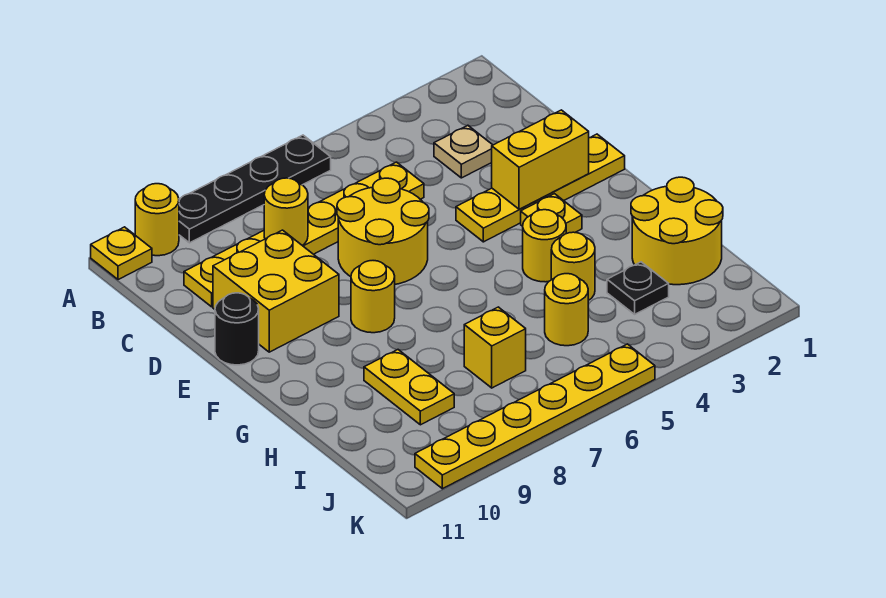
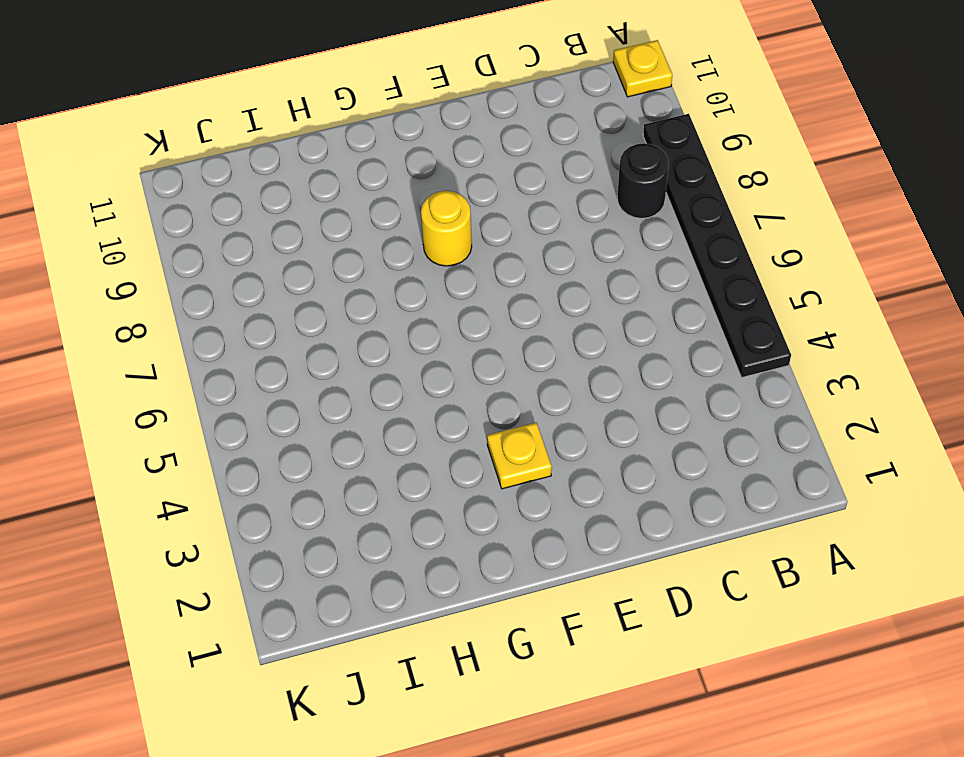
black 1x6 plate [643,114,791,377] -> black 1x4 plate [179,135,331,243]
black 1x1 round brick [617,143,669,218] -> black 1x1 round brick moved to [215,293,259,365]
none -> yellow 1x1 round brick [135,184,179,256]
none -> tan 1x1 plate [434,125,492,178]
none -> yellow 1x6 plate [184,162,424,307]

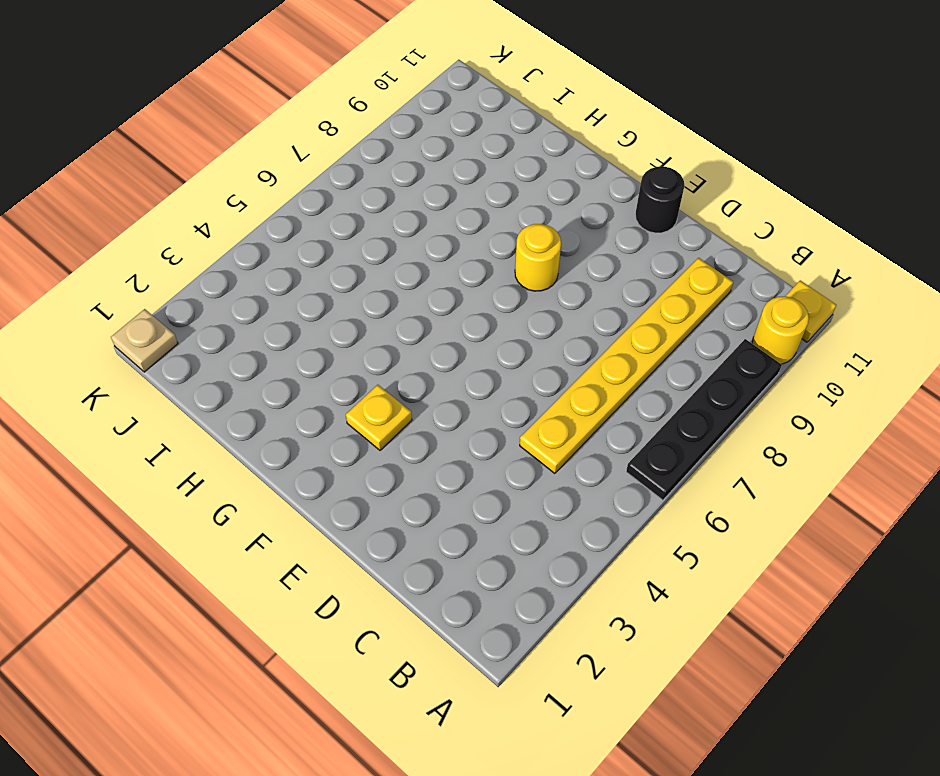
tan 1x1 plate [111,309,178,372] -> tan 1x1 plate moved to [434,125,492,178]
none -> yellow 2x2 round brick [337,178,429,284]
none -> yellow 2x2 brick [213,230,339,352]
none -> yellow 1x4 plate [456,134,625,242]

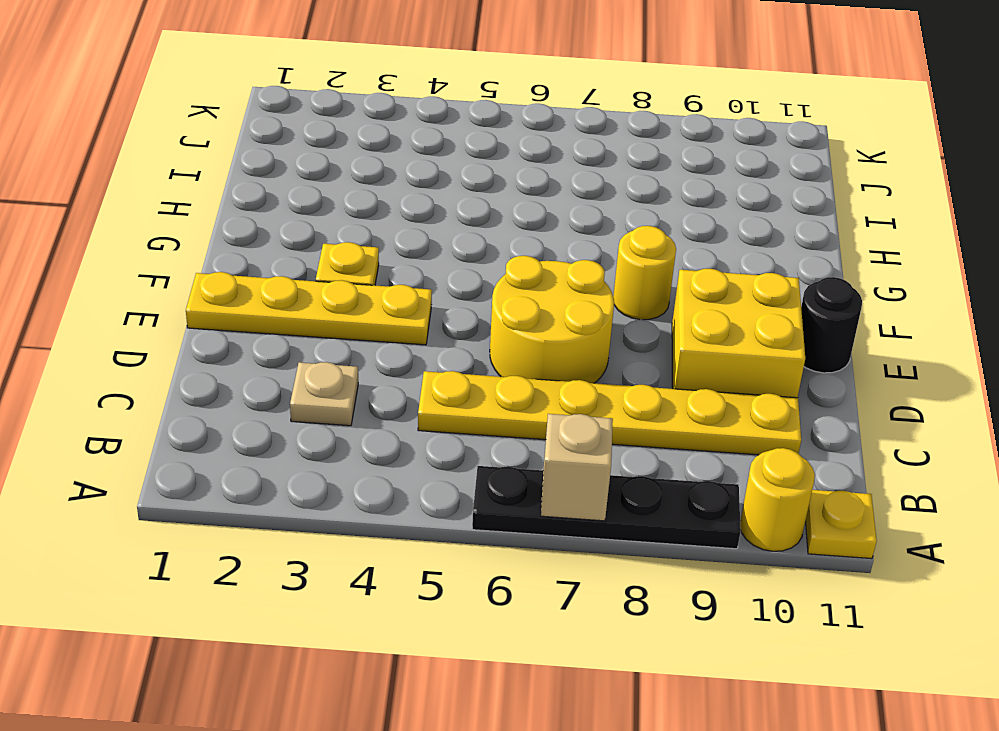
tan 1x1 brick [541,414,613,521] -> none
none -> yellow 1x1 round brick [523,210,566,282]
none -> yellow 2x2 round brick [631,177,723,285]
none -> yellow 1x1 round brick [551,232,595,300]

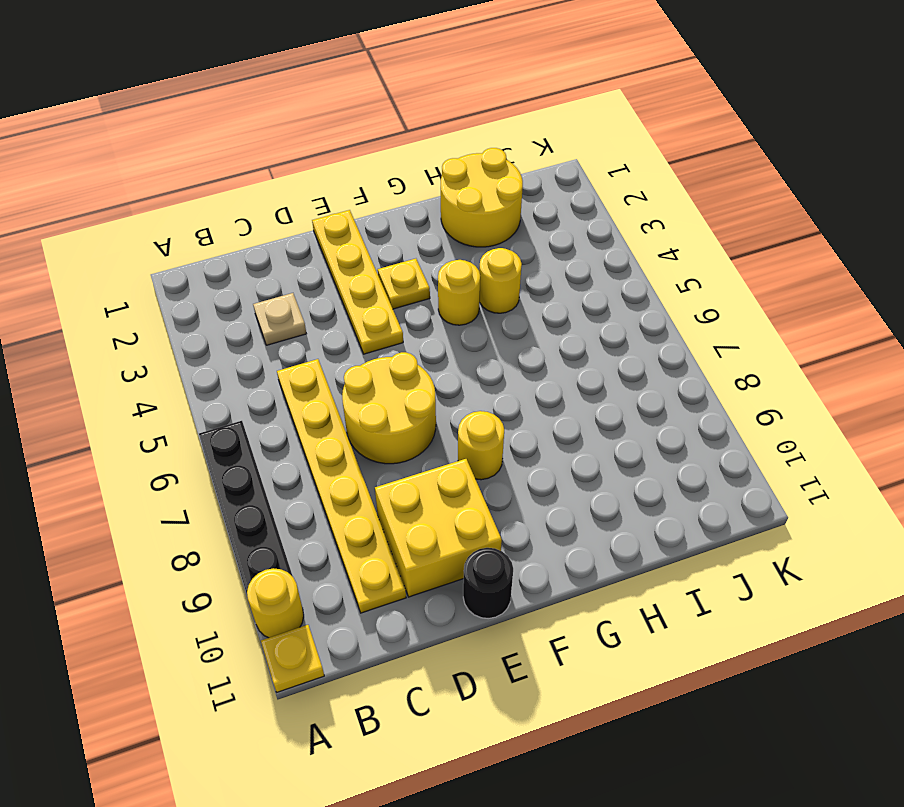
none -> yellow 1x2 plate [364,350,454,425]
none -> black 1x1 plate [607,262,669,314]
none -> yellow 1x1 round brick [545,274,588,346]

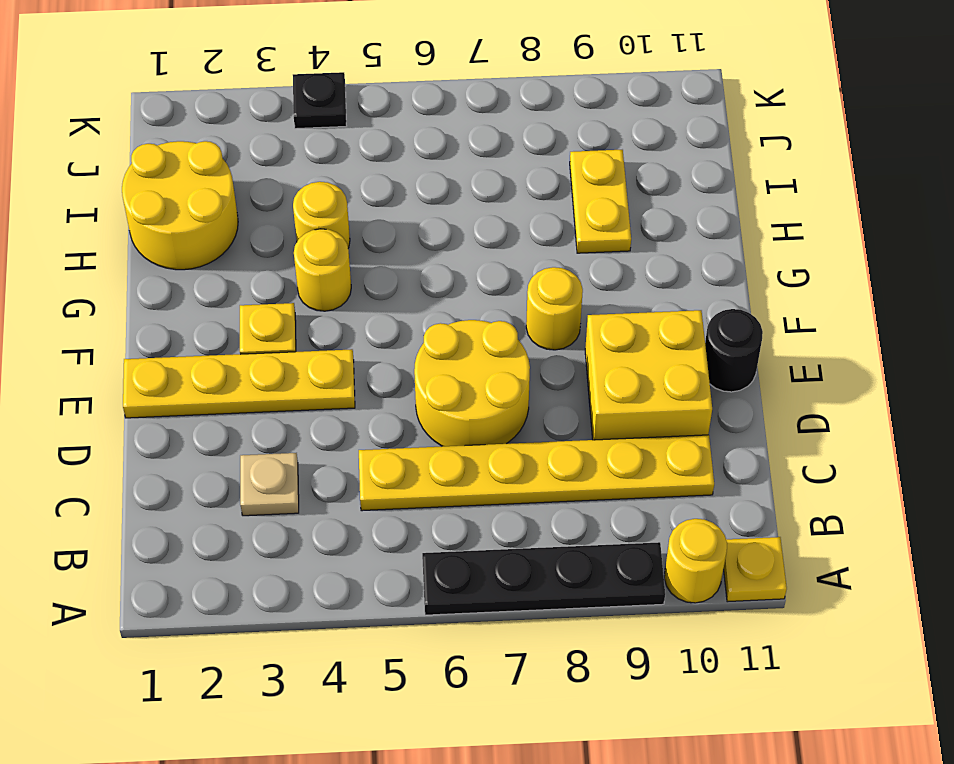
black 1x1 plate [293,72,346,129] -> black 1x1 plate moved to [607,262,669,314]
none -> yellow 1x1 round brick [545,274,588,346]
none -> yellow 1x1 brick [464,307,526,388]
none -> yellow 1x6 plate [415,344,655,489]

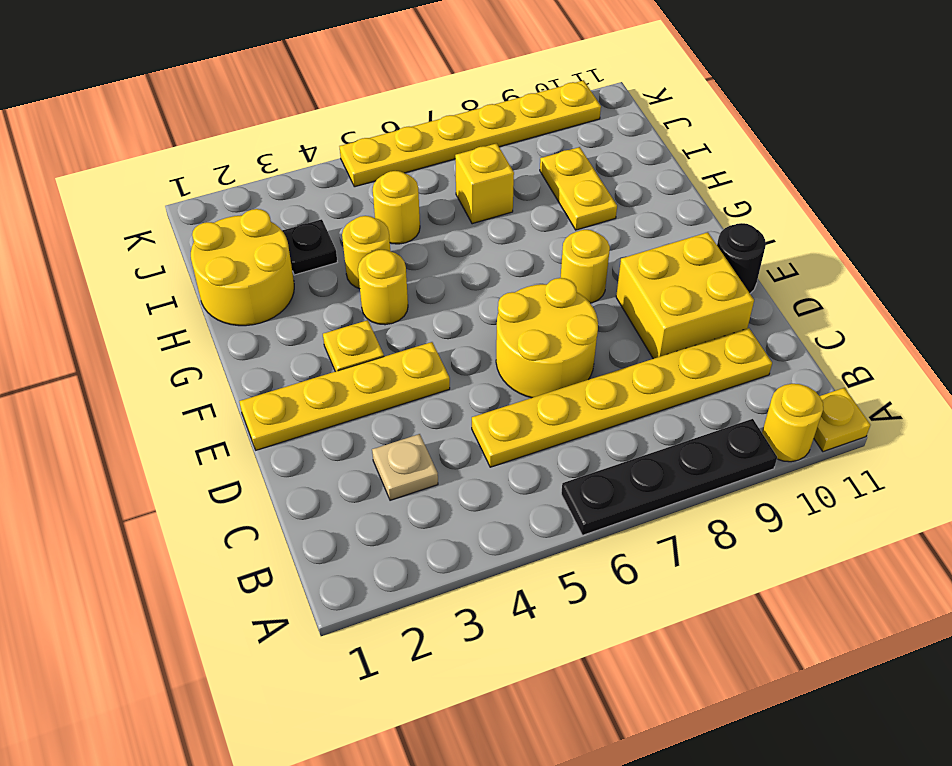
none -> yellow 1x1 round brick [264,178,308,245]
none -> yellow 1x2 brick [492,110,589,209]

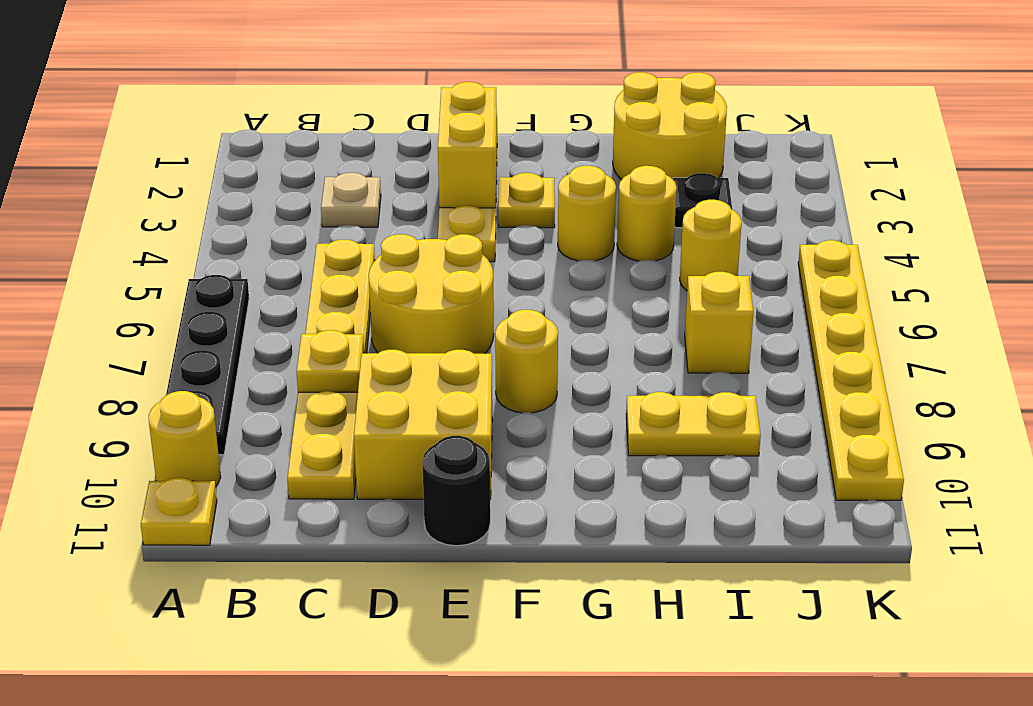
yellow 1x1 plate [297,330,364,392] -> yellow 1x1 round brick [264,178,308,245]

